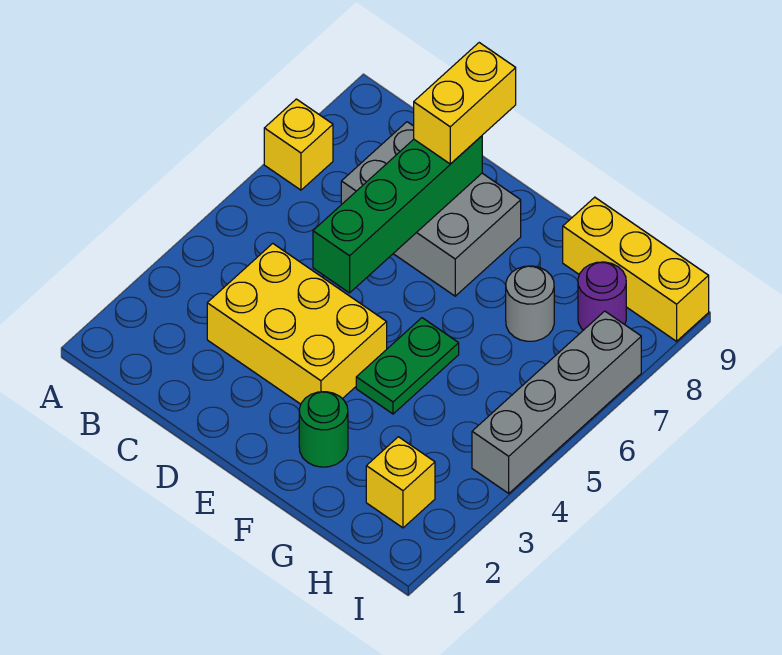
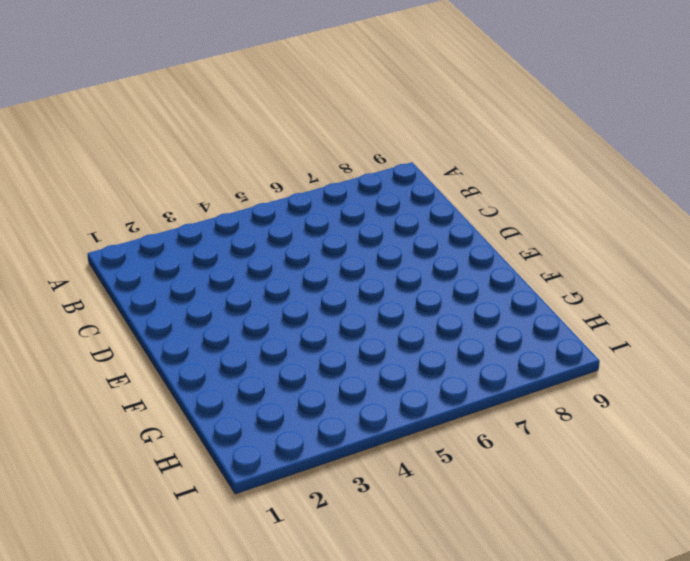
none -> yellow 1x1 brick [264,99,333,190]
none -> yellow 2x3 brick [207,243,387,404]
none -> grey 2x3 brick [341,122,521,296]

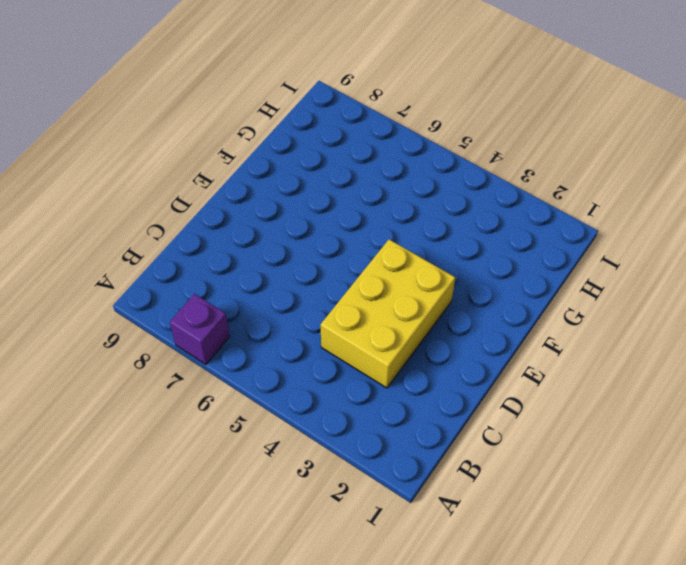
purple 1x1 brick [170,294,230,364] -> yellow 1x1 brick [264,99,333,190]
none -> grey 2x3 brick [341,122,521,296]
none -> green 1x1 round brick [299,392,348,467]
none -> green 1x2 plate [356,318,459,414]

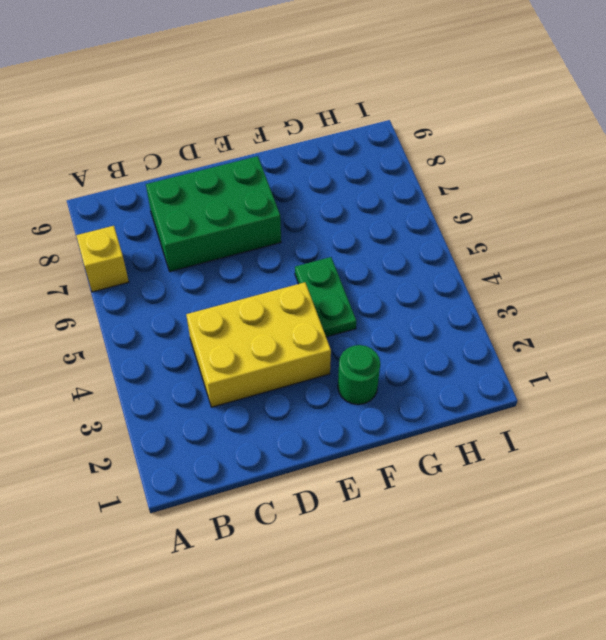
green 2x3 brick [146,156,281,272] -> grey 2x3 brick [341,122,521,296]
none -> grey 1x1 round brick [506,266,554,341]
none -> yellow 1x3 brick [563,197,709,341]
none -> yellow 1x1 brick [366,437,435,528]

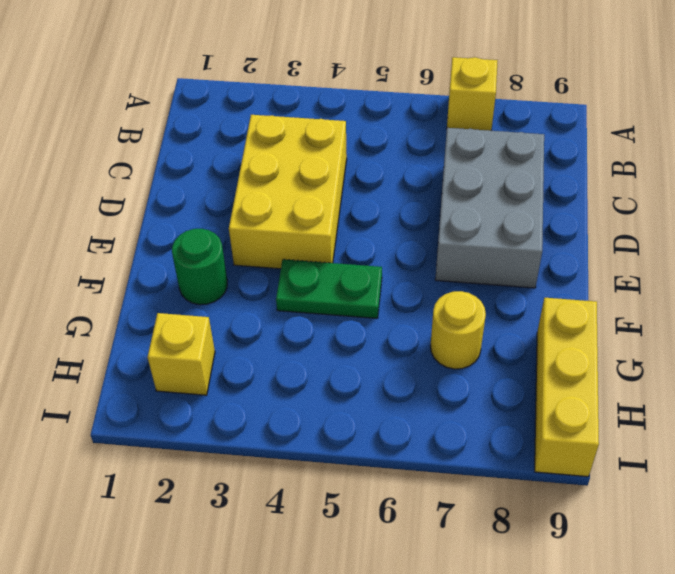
yellow 1x1 round brick [430,291,486,369] -> grey 1x1 round brick [506,266,554,341]
none -> purple 1x1 round brick [578,262,626,330]
none -> grey 1x4 brick [472,311,641,493]
none -> green 1x4 brick [313,136,482,293]

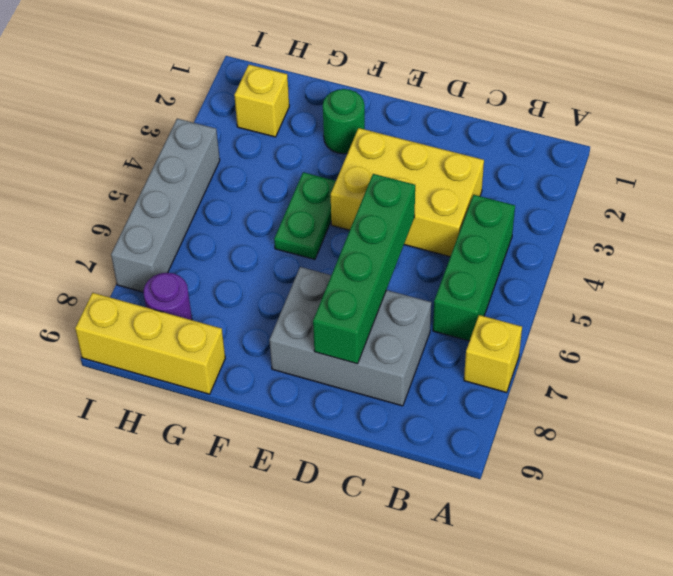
green 1x3 brick [433,195,515,341] -> none
none -> grey 1x1 round brick [506,266,554,341]
none -> yellow 1x2 brick [414,43,516,164]

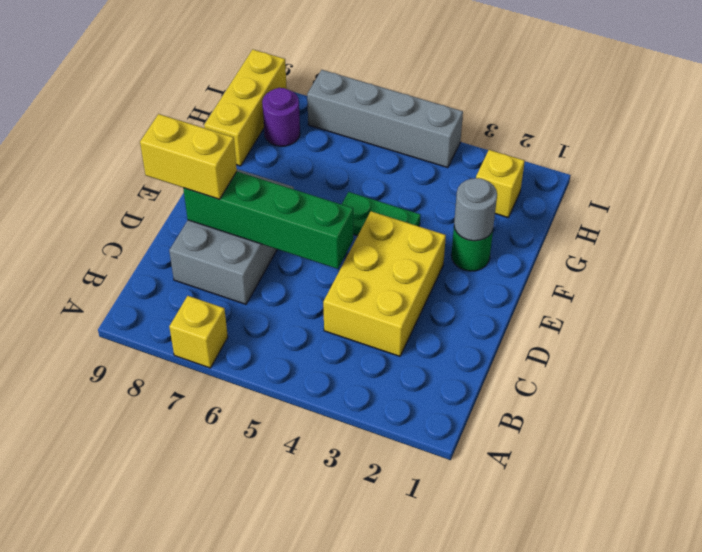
grey 1x1 round brick [454,178,497,241] -> grey 1x1 round brick moved to [506,266,554,341]

